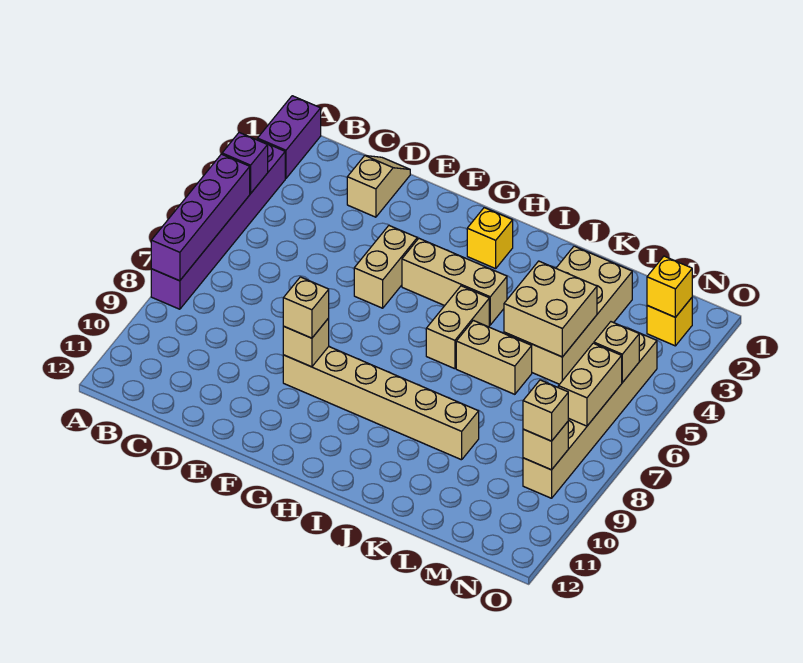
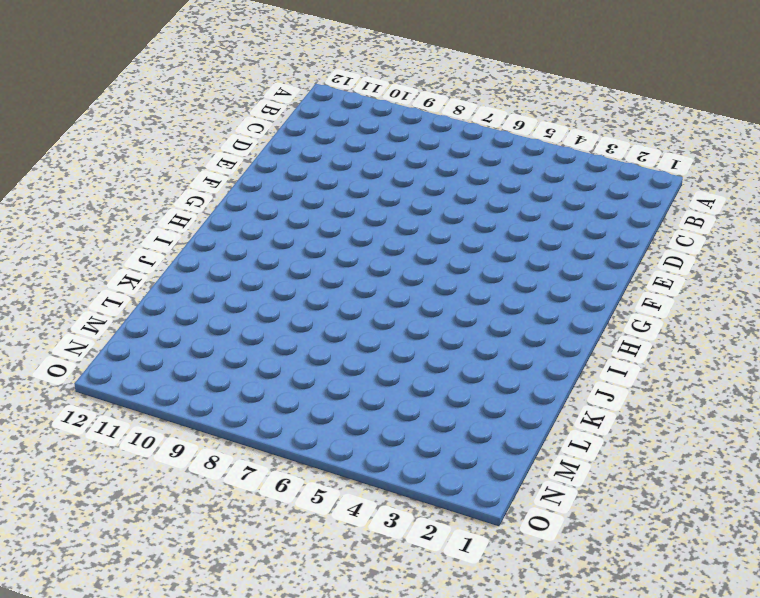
none -> purple 1x2 brick [258,96,321,179]
none -> purple 1x6 brick [151,139,285,309]
none -> tan 1x2 slope [347,156,410,217]

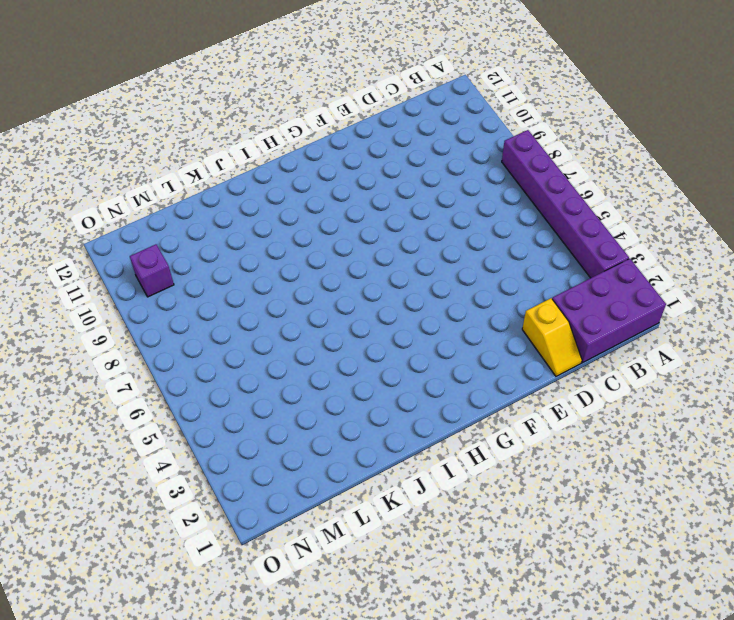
purple 2x3 brick [552,259,666,363] -> purple 1x2 brick [258,96,321,179]
yellow 1x2 slope [522,298,582,376] -> tan 1x2 slope [347,156,410,217]
purple 1x1 brick [130,244,174,297] -> purple 1x1 brick moved to [222,133,268,193]
none -> tan 1x2 brick [354,226,417,308]
none -> tan 1x6 brick [283,347,479,460]
none -> tan 1x3 brick [402,239,507,325]

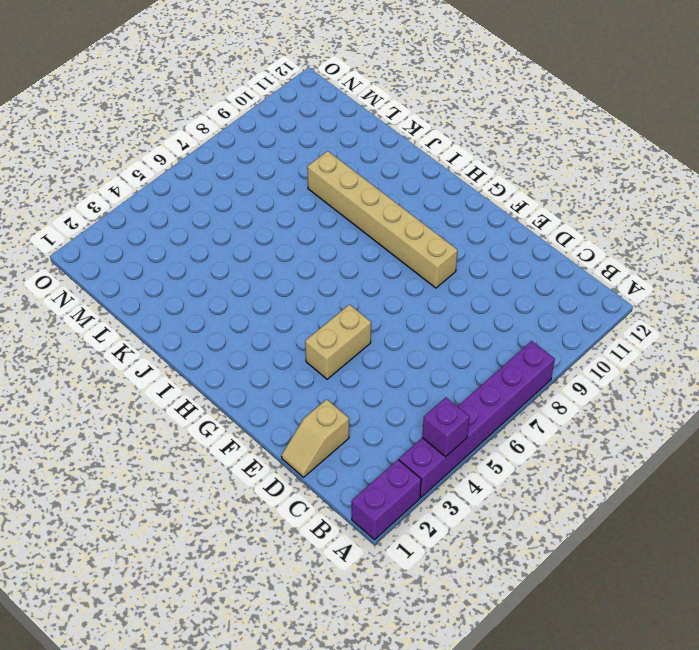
none -> tan 1x3 brick [402,239,507,325]
none -> yellow 1x1 brick [467,208,513,269]
none -> tan 1x2 brick [426,286,489,369]

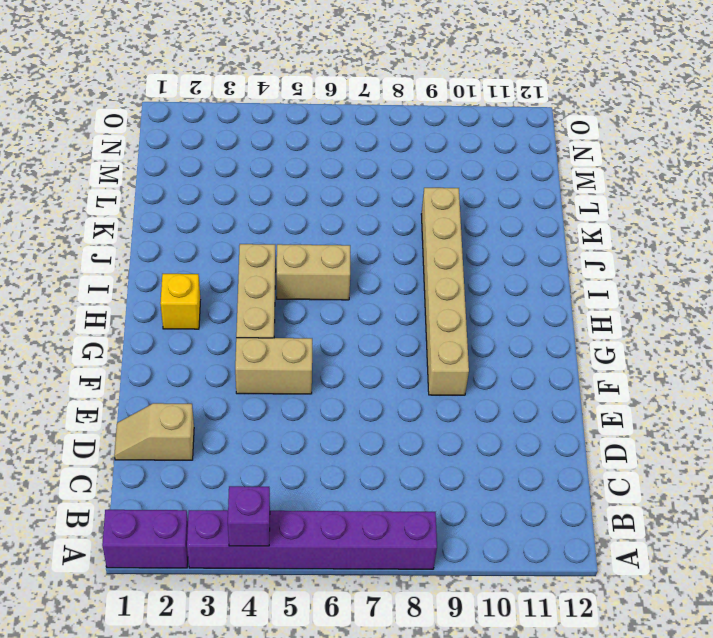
none -> tan 1x2 brick [456,320,532,394]
none -> tan 2x4 brick [504,246,632,384]
none -> yellow 1x1 brick [647,298,692,346]

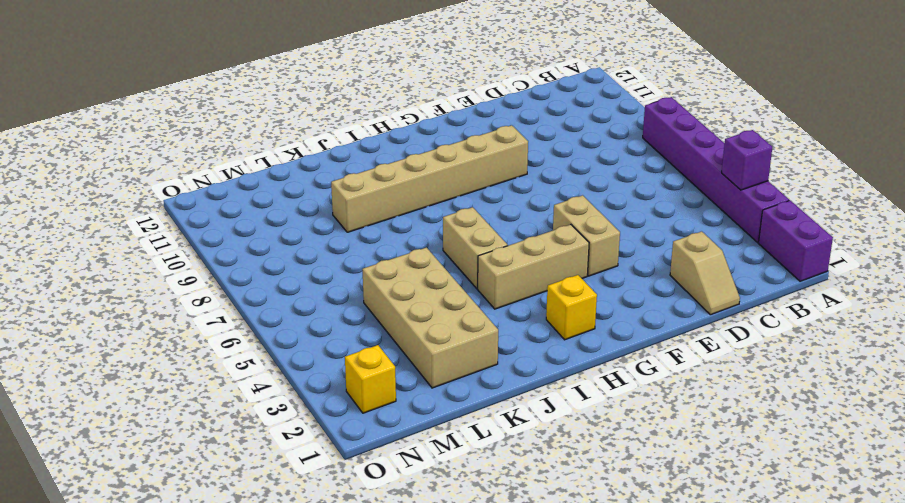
none -> tan 1x2 brick [456,320,532,394]
none -> tan 1x6 brick [523,328,657,498]
none -> purple 1x4 brick [151,154,250,281]

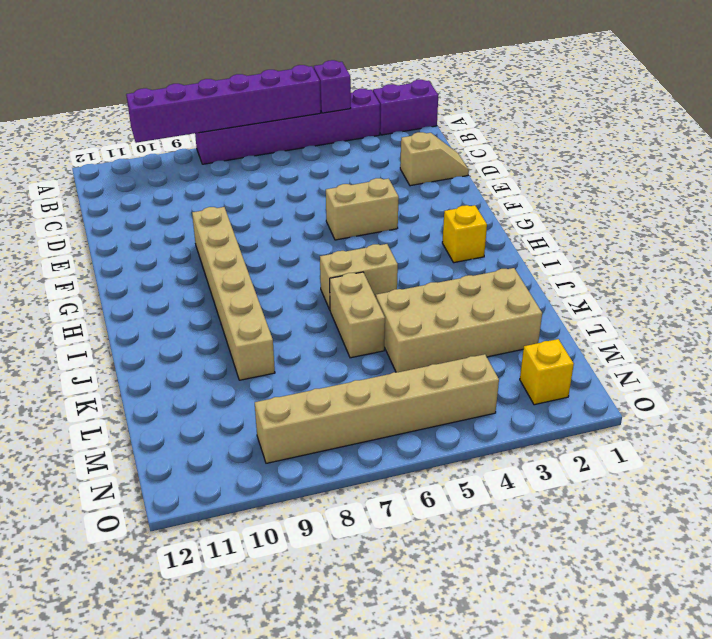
purple 1x6 brick [126,65,321,143] -> purple 1x4 brick [151,154,250,281]
none -> tan 1x3 brick [402,239,507,325]
none -> tan 1x1 brick [283,318,329,367]
none -> tan 2x2 brick [504,261,597,357]

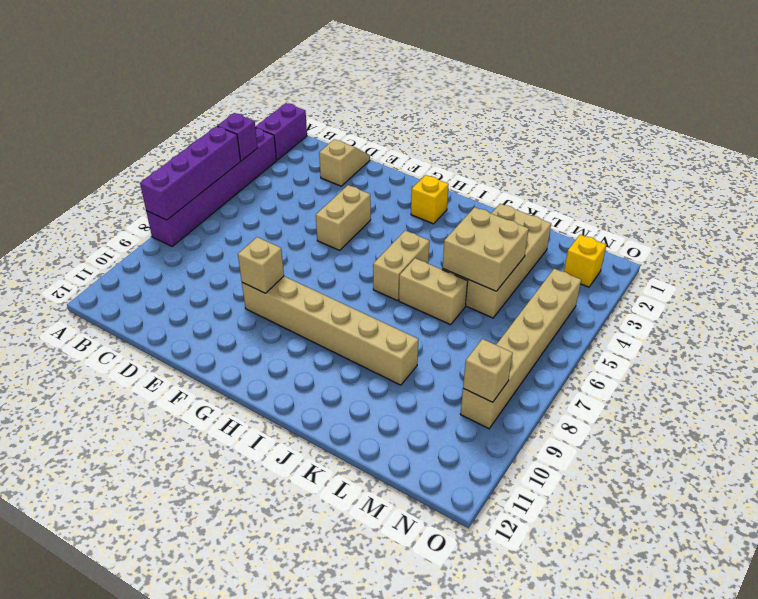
none -> tan 1x3 brick [402,239,507,325]
none -> yellow 1x1 brick [647,256,692,317]
none -> tan 1x1 brick [594,322,639,383]

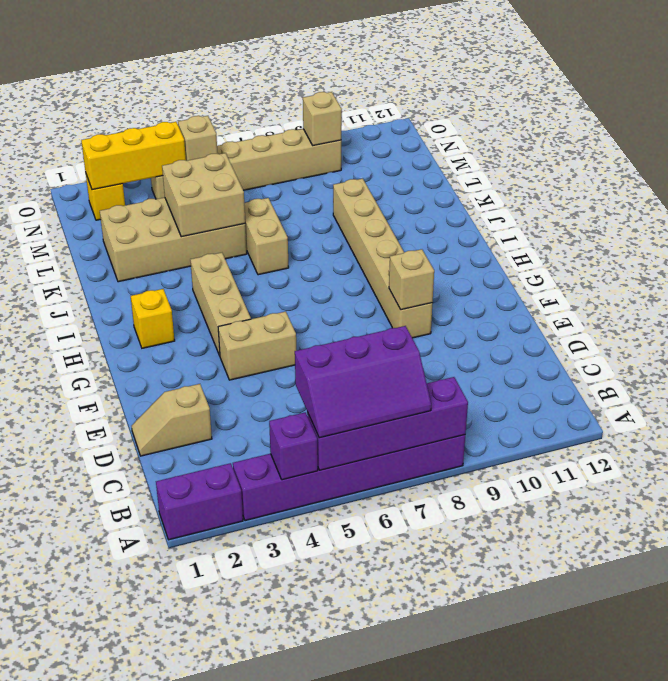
purple 2x3 slope [295,326,431,438] -> none
yellow 1x3 brick [81,122,186,190] -> yellow 1x1 brick [647,256,692,317]
none -> tan 1x2 brick [426,286,489,369]
none -> tan 1x2 brick [558,343,622,426]
none -> tan 1x1 brick [283,277,329,338]

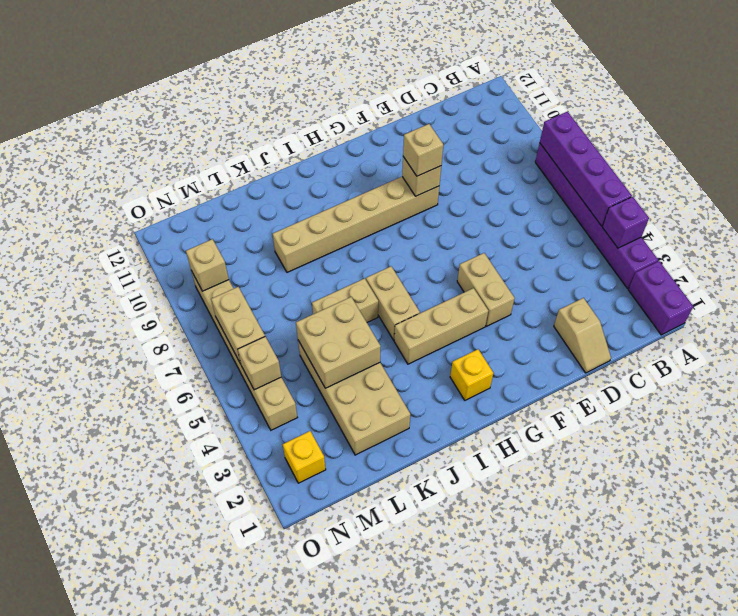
none -> yellow 1x1 brick [647,256,692,317]
none -> tan 1x1 brick [523,380,568,441]

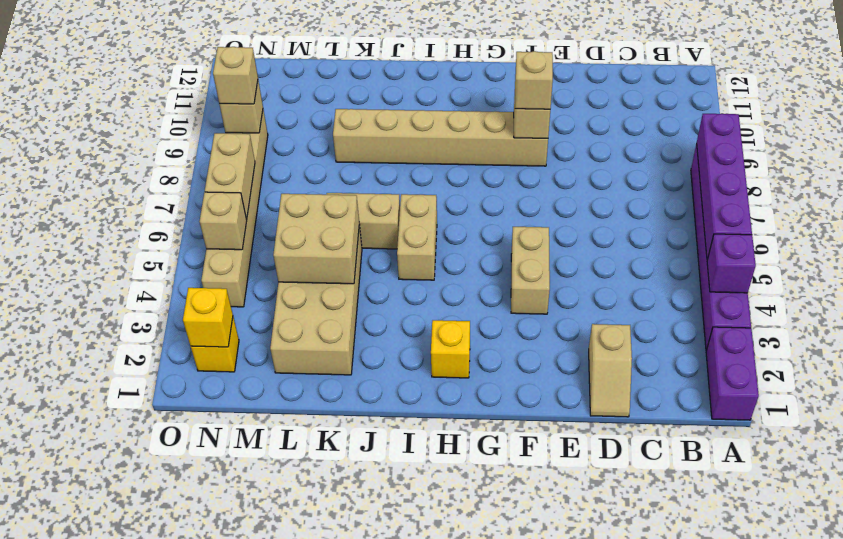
none -> tan 1x3 brick [402,239,507,325]

